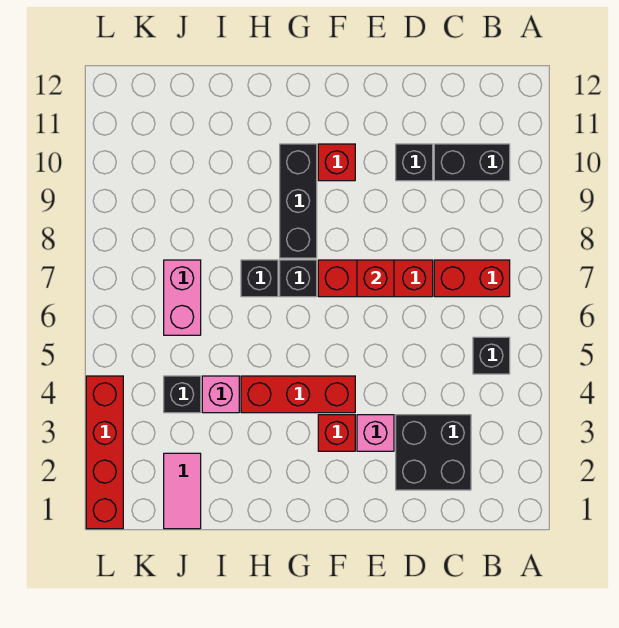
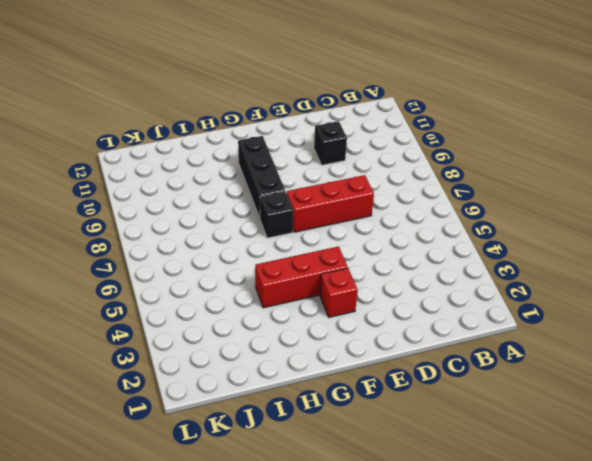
none -> black 1x1 brick [473,337,510,374]
none -> red 1x2 brick [434,260,510,297]
none -> black 1x2 brick [434,144,510,181]

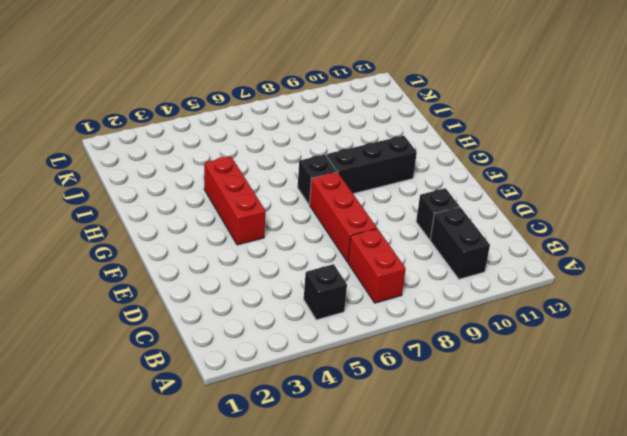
none -> black 2x2 brick [396,415,471,490]
none -> pink 1x1 brick [357,415,394,451]
none -> red 1x1 brick [318,415,355,451]

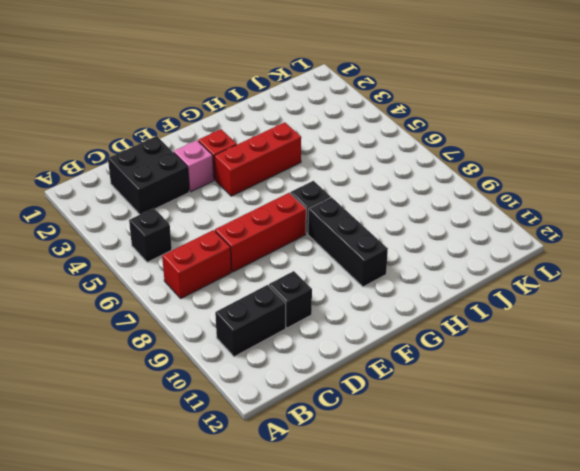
none -> red 1x1 brick [318,144,355,181]
none -> black 1x1 brick [241,260,278,297]
none -> pink 1x1 brick [202,376,239,413]

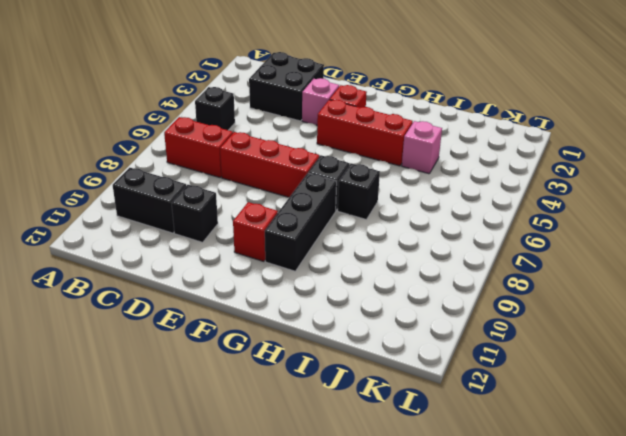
none -> pink 1x2 tile [164,453,201,529]
none -> black 1x1 brick [164,376,201,413]
none -> pink 1x2 brick [164,260,201,335]

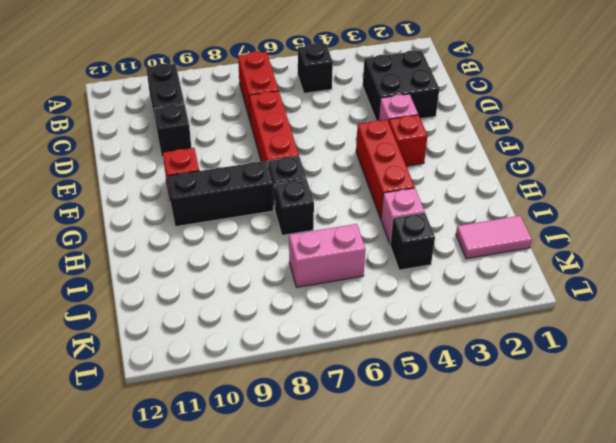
none -> red 1x4 brick [86,376,123,529]
none -> red 1x1 brick [357,260,394,297]

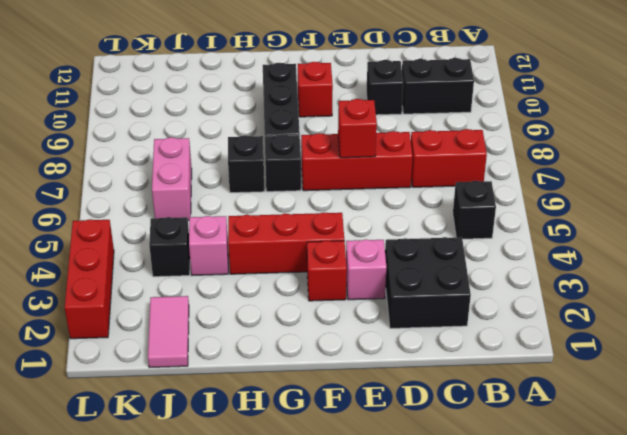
red 1x3 brick [65,219,114,339] -> red 1x4 brick [86,376,123,529]

